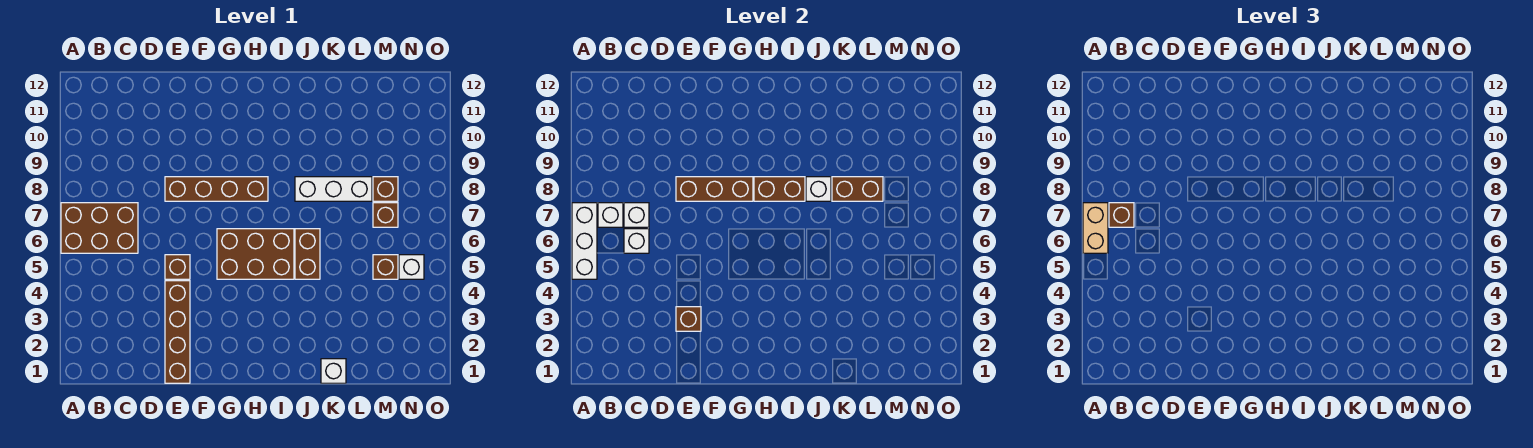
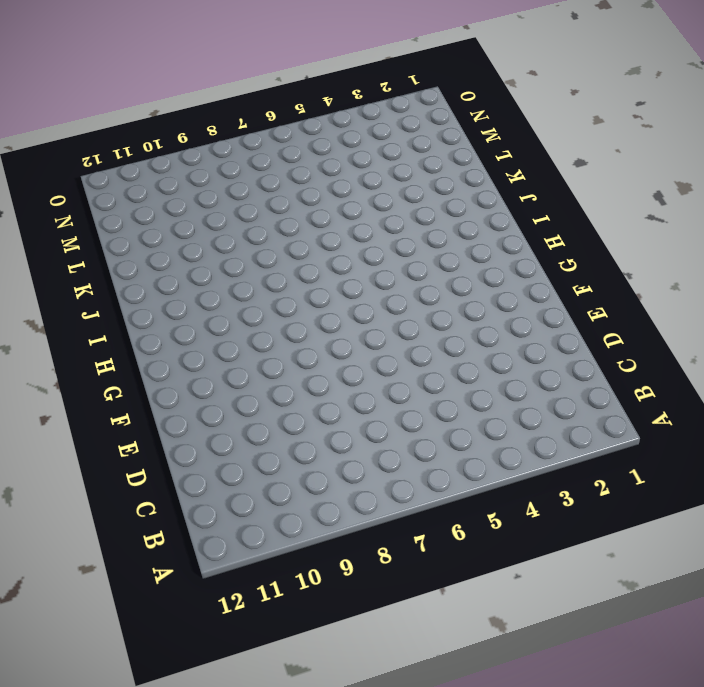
none -> brown 2x3 brick [61,203,138,253]
none -> brown 1x4 brick [165,281,190,383]
none -> brown 1x1 brick [165,255,190,279]

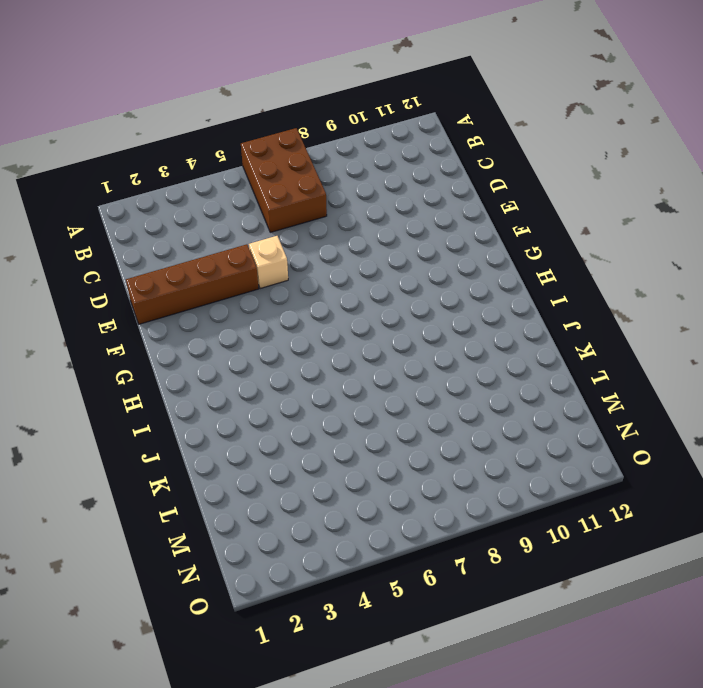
tan 1x1 brick [249,236,288,289] -> brown 1x1 brick [165,255,190,279]
none -> brown 1x4 brick [165,177,268,201]
none -> brown 2x3 brick [217,229,294,279]
none -> brown 1x2 brick [295,229,320,279]

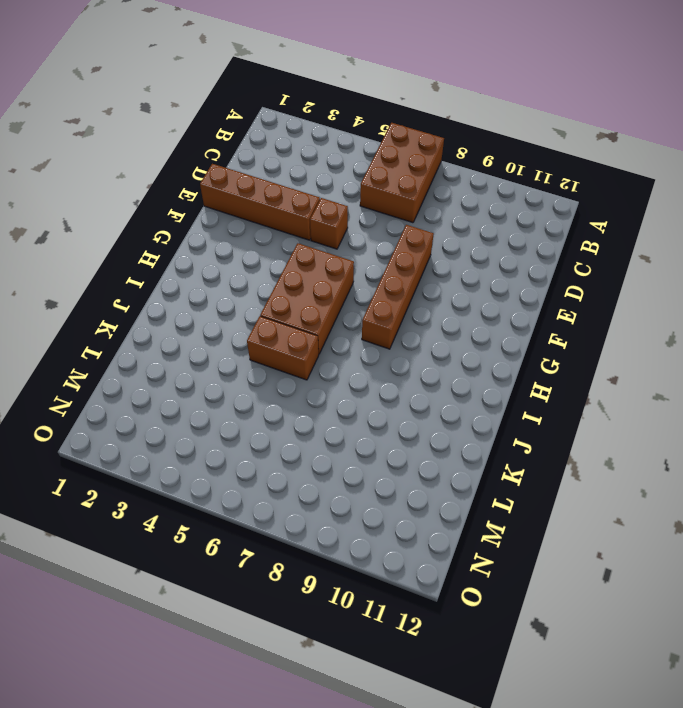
none -> white 1x3 brick [295,177,372,201]
none -> white 1x1 brick [321,359,346,383]
none -> brown 1x1 brick [373,255,398,279]

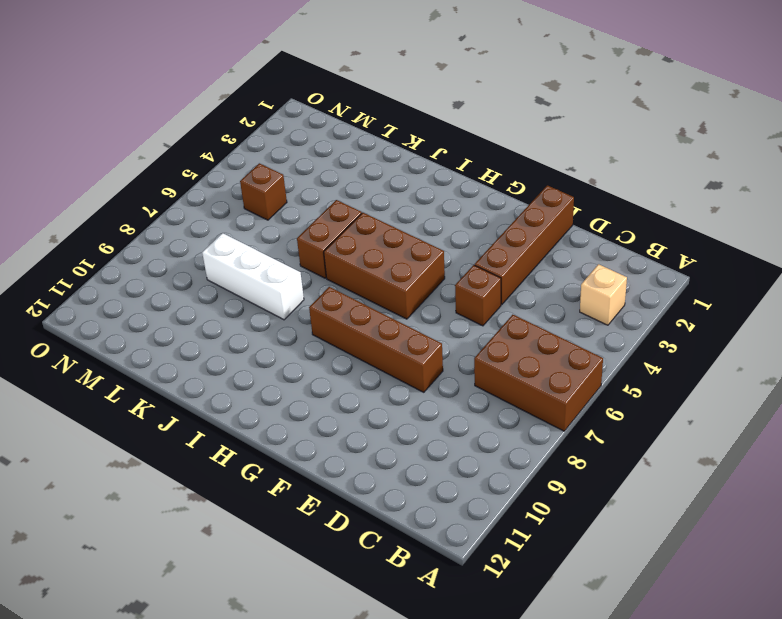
tan 1x1 brick [580,264,627,325] -> none
none -> white 1x1 brick [321,359,346,383]
none -> brown 1x1 brick [373,203,398,227]
none -> brown 1x1 brick [373,177,398,201]

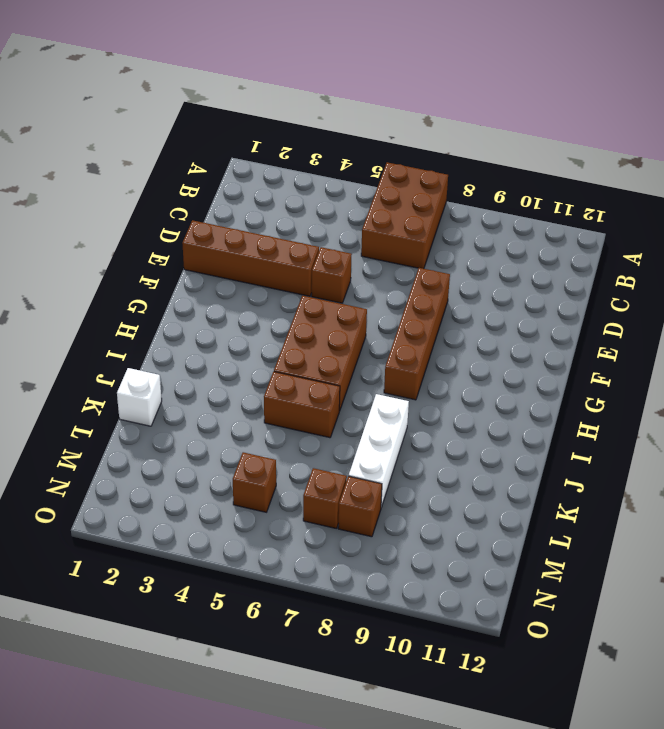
none -> white 1x1 brick [399,255,424,279]
none -> white 1x3 brick [572,203,597,279]
none -> white 1x1 brick [598,203,623,227]

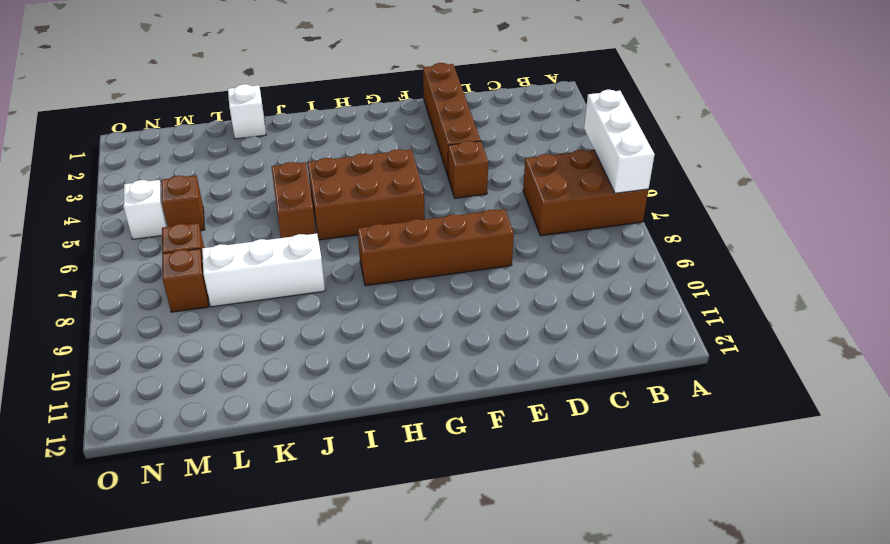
none -> white 1x1 brick [598,203,623,227]
none -> white 1x1 brick [624,229,649,253]
none -> white 1x1 brick [624,203,649,227]

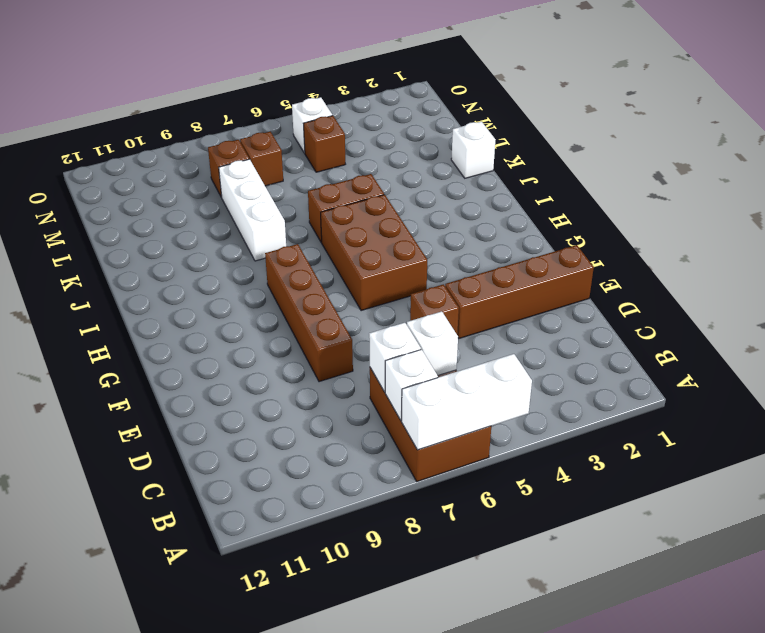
none -> brown 1x1 brick [676,307,701,331]
none -> brown 1x3 brick [676,177,753,201]
none -> brown 1x2 brick [754,177,805,201]

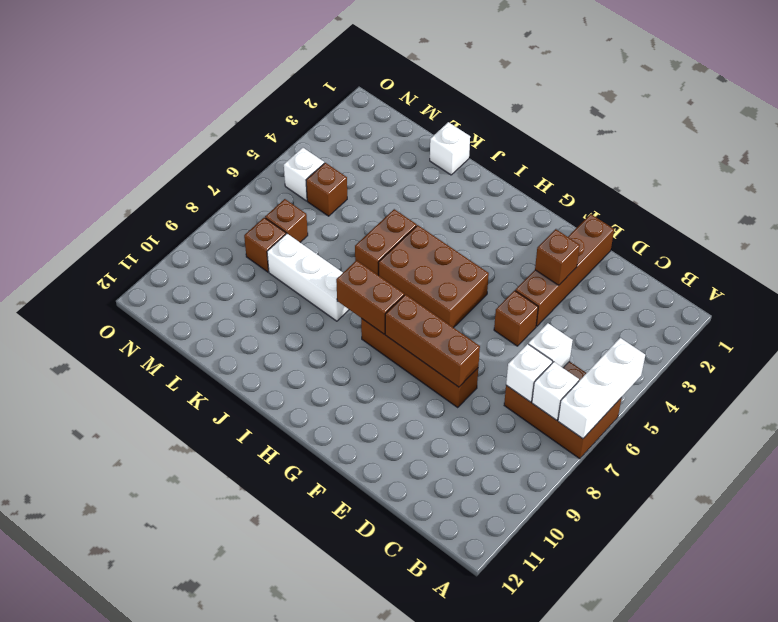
none -> white 1x1 brick [806,177,831,201]
none -> brown 1x2 brick [832,177,883,201]
none -> tan 1x2 brick [1083,203,1108,253]

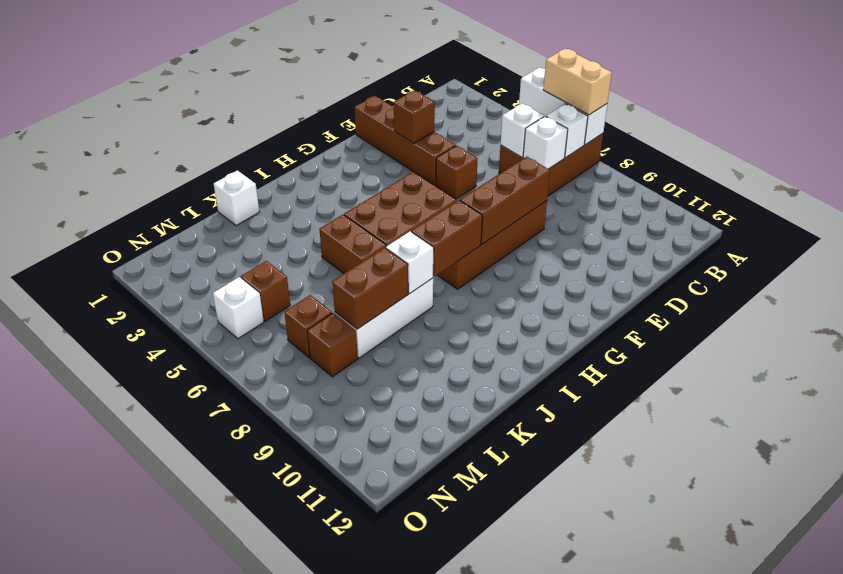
none -> brown 1x1 brick [1109,203,1134,227]

